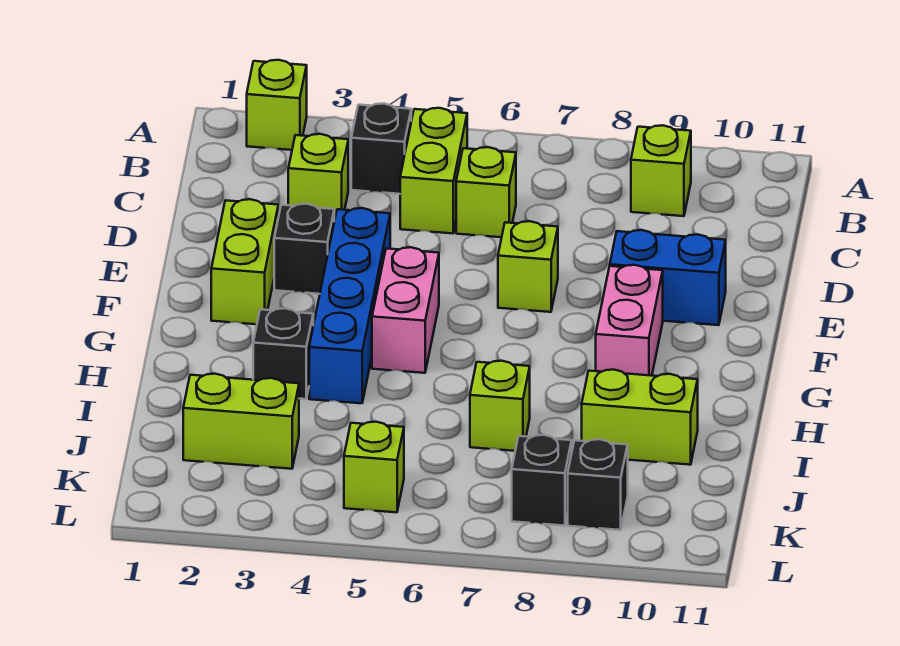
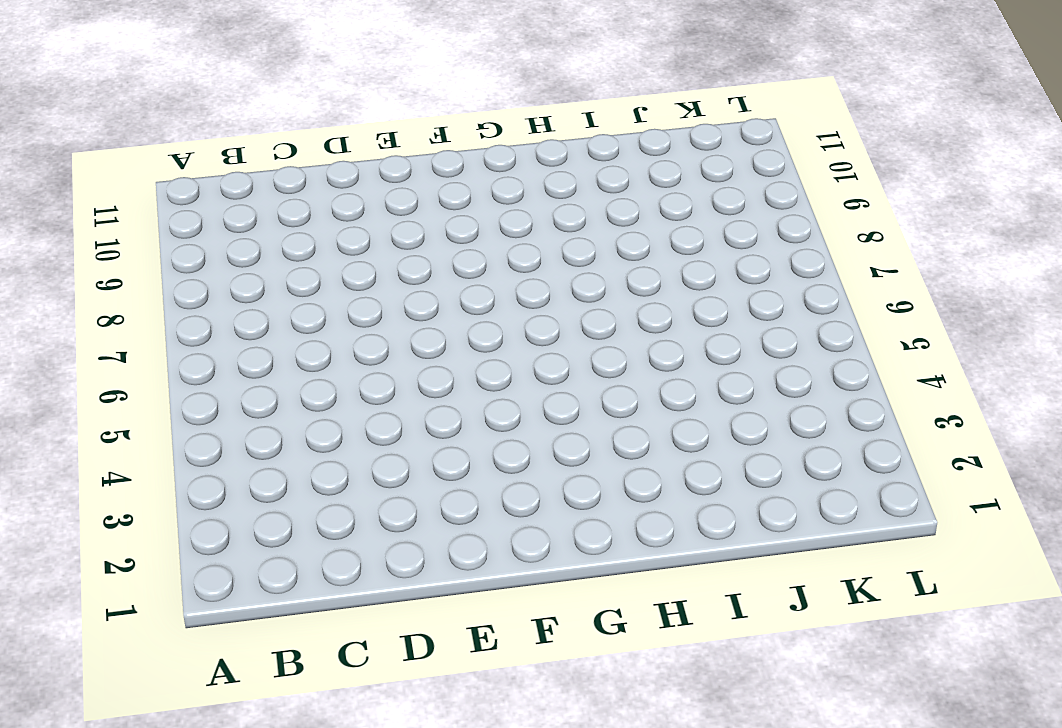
none -> lime 1x1 brick [247,60,307,150]
none -> black 1x1 brick [351,104,411,194]
none -> lime 1x2 brick [400,108,467,233]

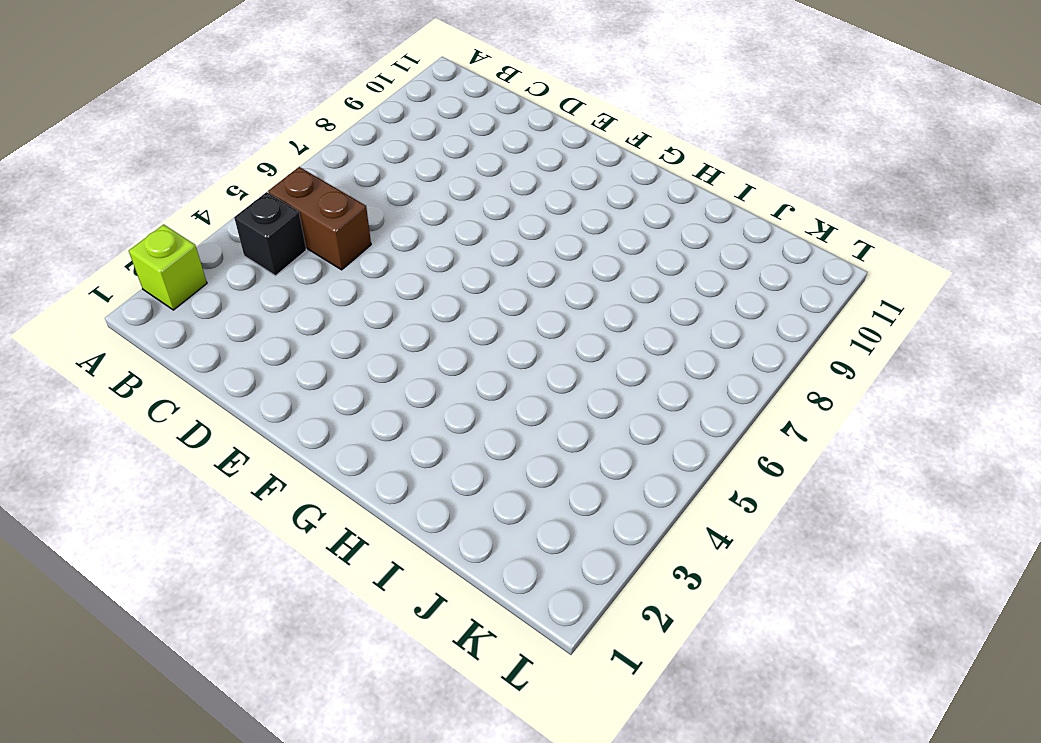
brown 1x2 brick [268,167,371,270] -> lime 1x2 brick [400,108,467,233]
none -> lime 1x1 brick [631,125,691,216]
none -> lime 1x1 brick [288,134,348,221]
none -> lime 1x1 brick [456,147,516,237]

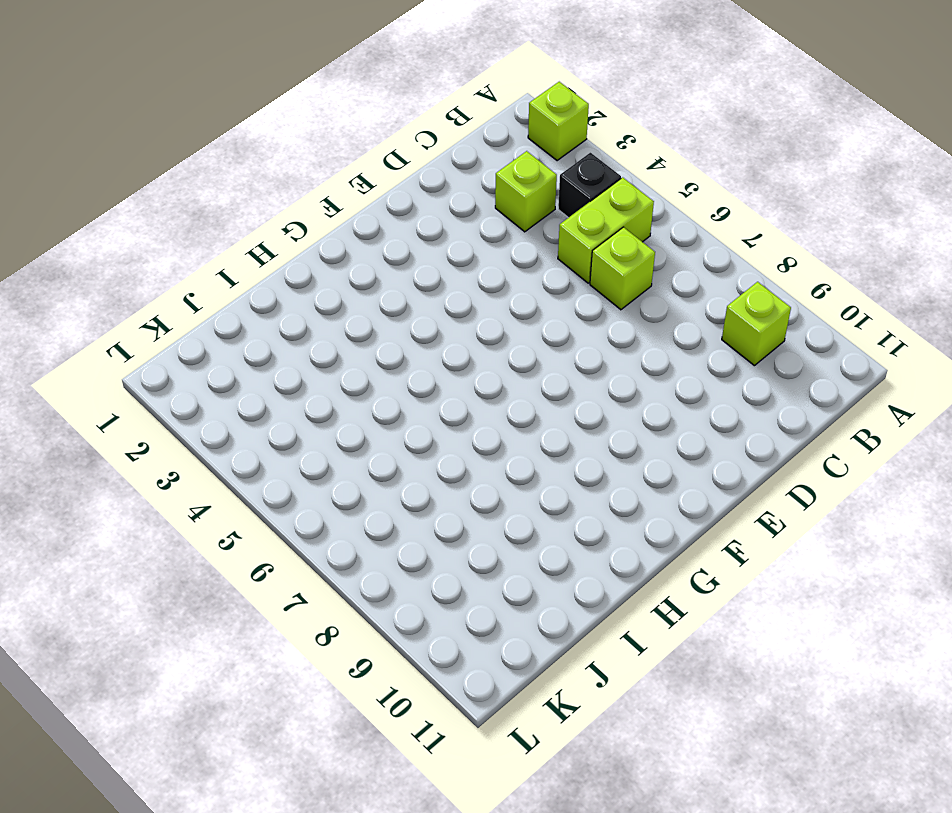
none -> lime 1x2 brick [211,199,278,324]
none -> black 1x1 brick [274,204,334,294]
none -> blue 1x4 brick [309,208,390,403]

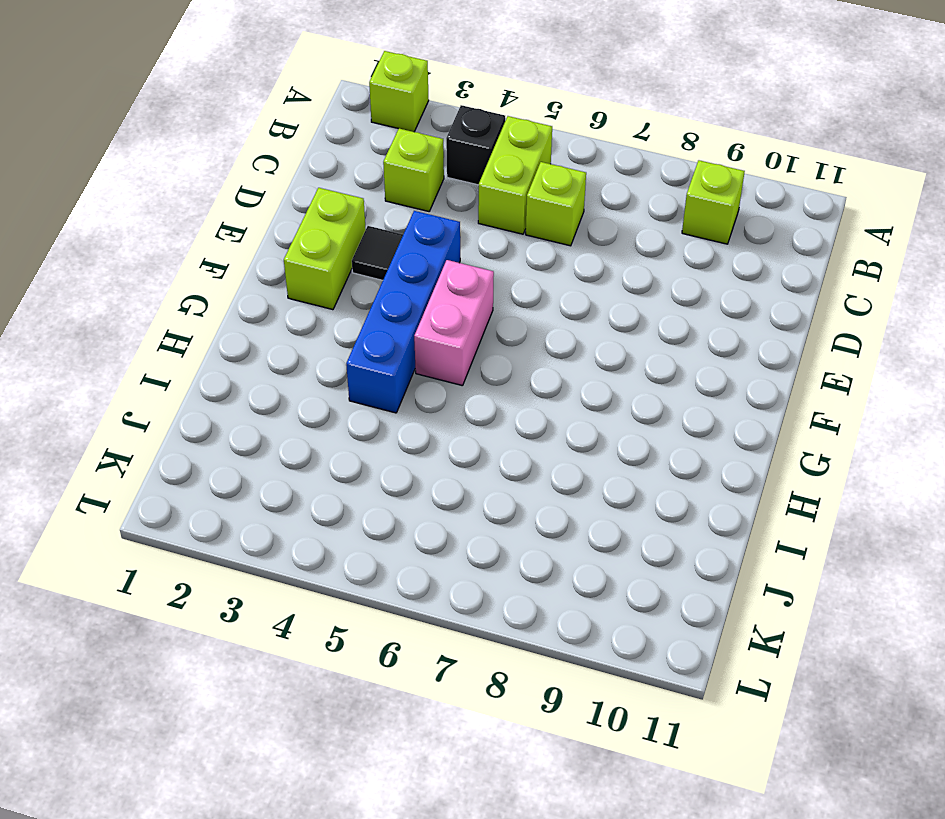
black 1x1 tile [352,226,403,280] -> black 1x1 brick [274,204,334,294]
none -> lime 1x1 brick [498,221,558,312]
none -> blue 1x2 brick [610,230,726,325]
none -> pink 1x2 brick [596,265,663,376]

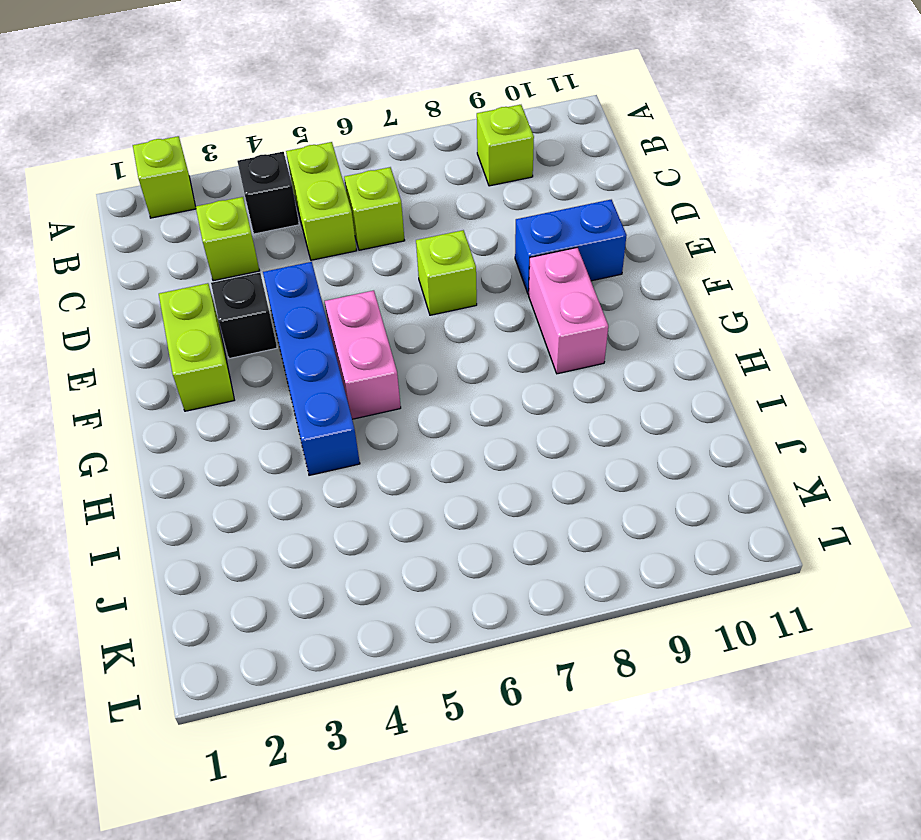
none -> black 1x1 brick [253,308,313,399]
none -> lime 1x1 brick [470,361,530,451]
none -> lime 1x2 brick [582,370,698,465]

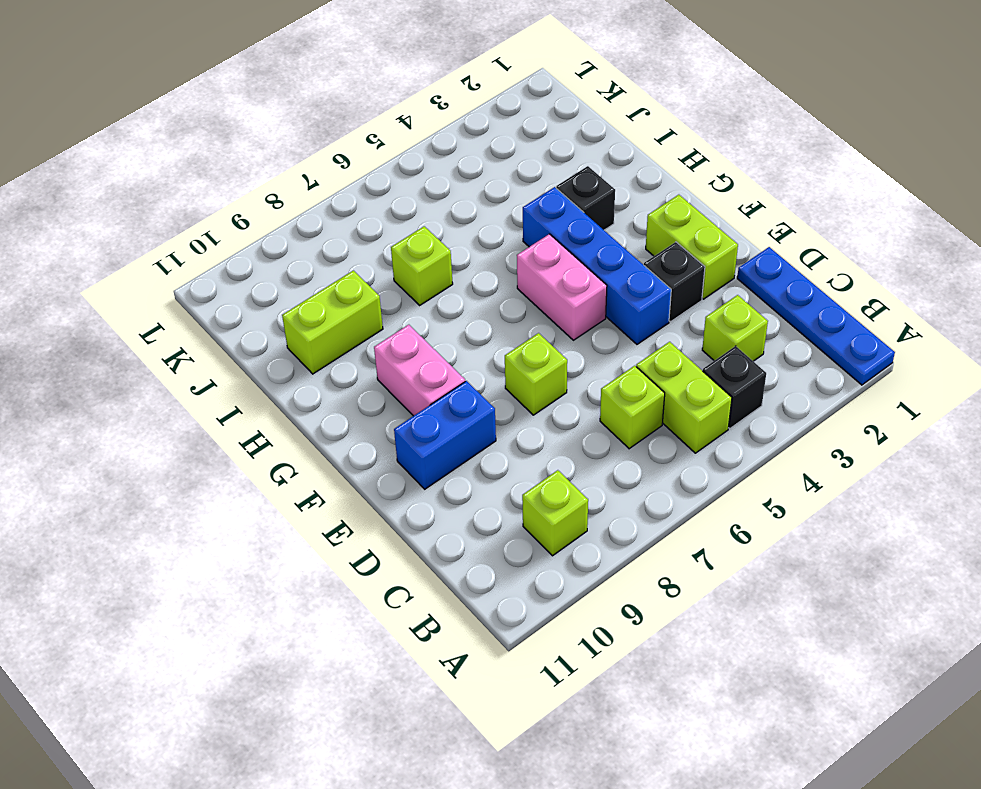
blue 1x4 plate [737,247,895,385] -> none
none -> lime 1x1 brick [247,60,307,150]
none -> lime 1x2 brick [183,374,299,469]
none -> lime 1x1 brick [344,422,404,512]

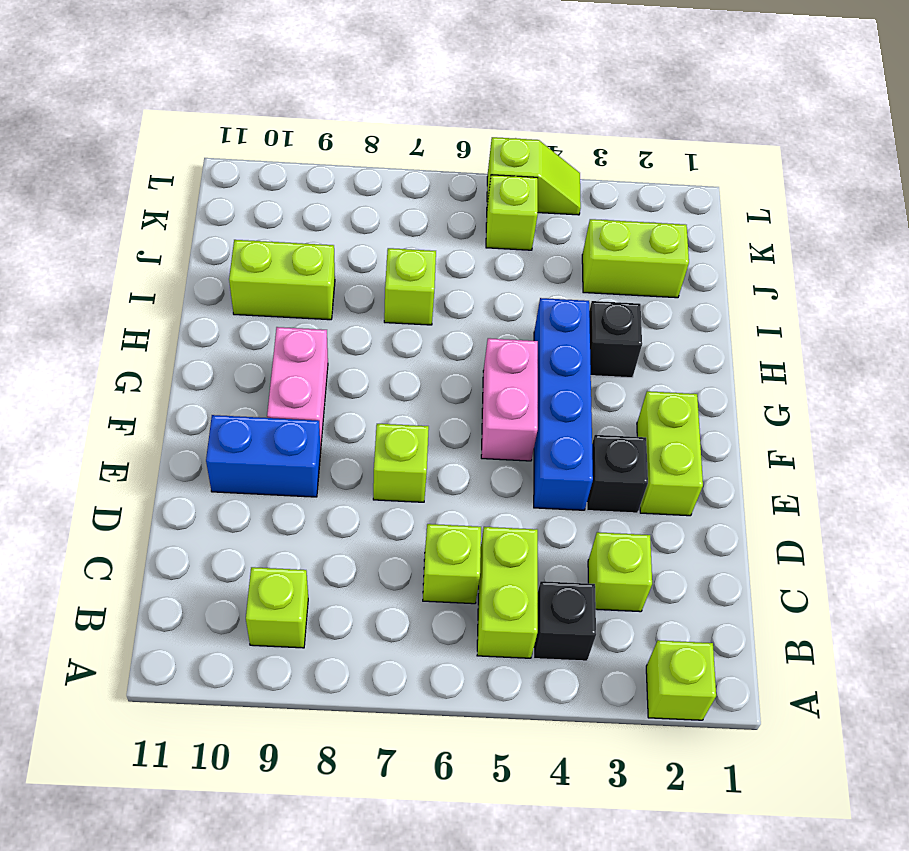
lime 1x2 slope [487,137,581,215] -> none
none -> black 1x1 brick [512,435,572,526]
none -> black 1x1 brick [568,439,628,530]

